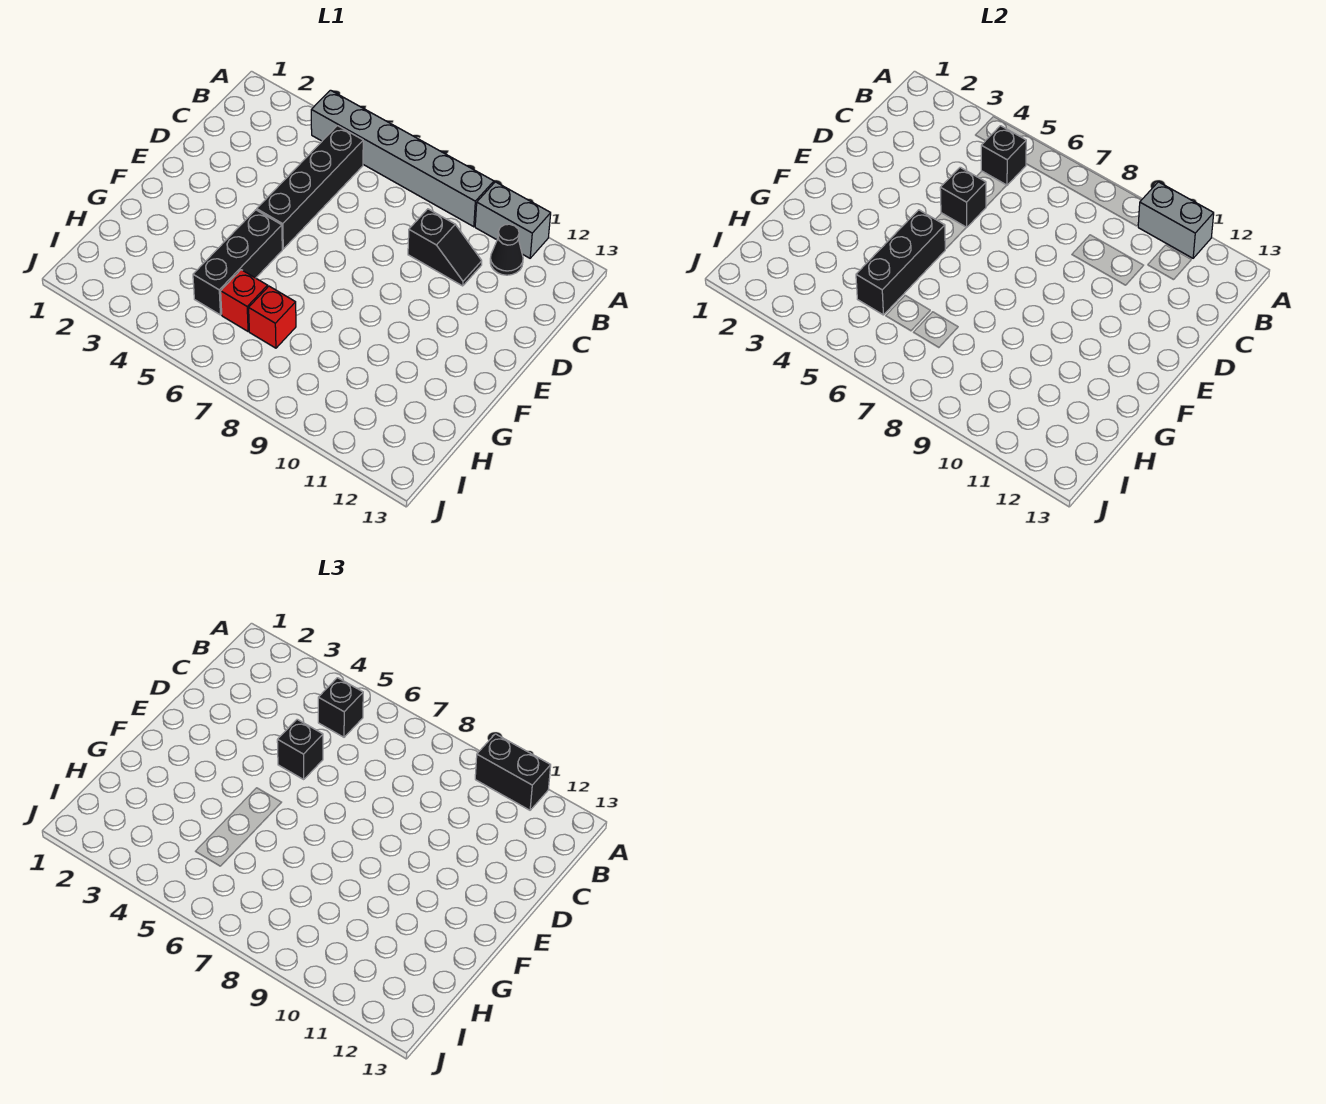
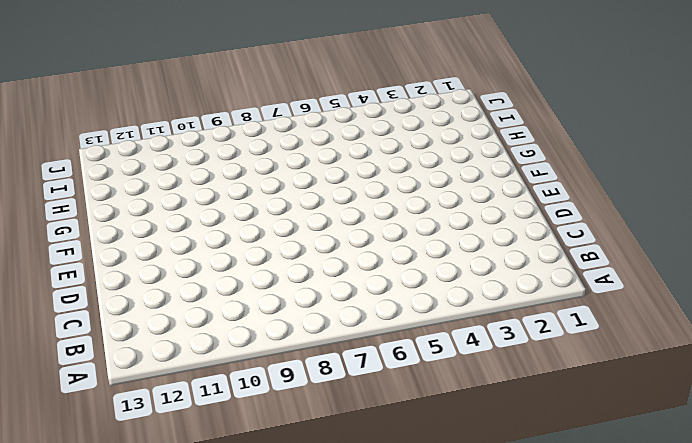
none -> grey 1x6 brick [311,90,494,227]
none -> grey 1x2 brick [475,182,551,258]
none -> black 1x4 brick [257,126,363,249]

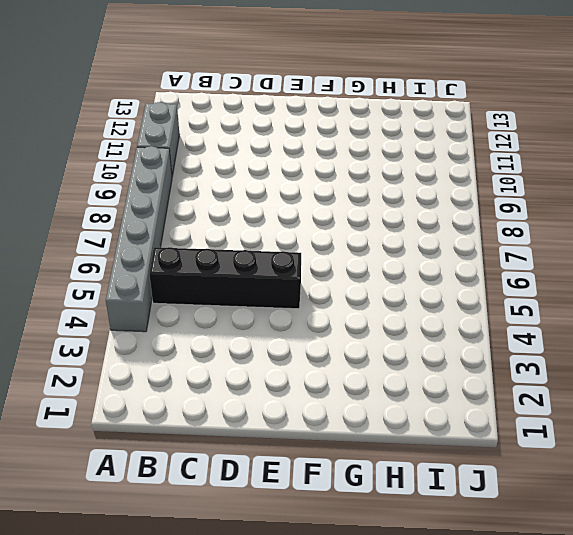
none -> black 1x1 cone [490,224,523,275]
none -> black 1x2 slope [408,209,482,286]
none -> black 1x3 brick [193,210,282,315]

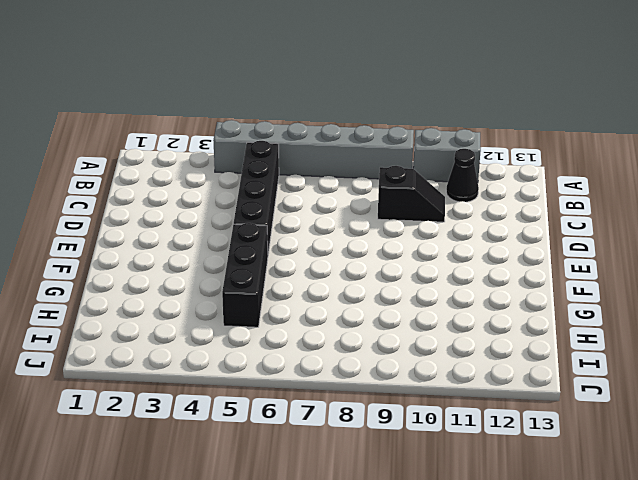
none -> red 1x1 brick [221,270,268,331]
none -> red 1x1 brick [249,286,296,348]
none -> grey 1x2 brick [1138,182,1214,258]

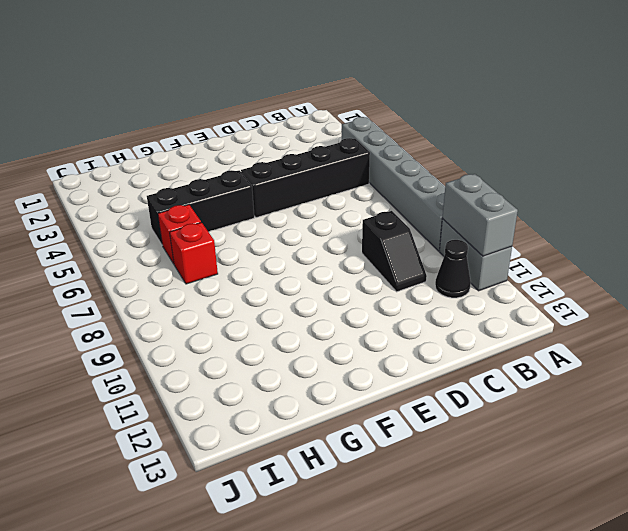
none -> black 1x1 brick [981,126,1026,185]
none -> black 1x1 brick [940,167,986,228]
none -> black 1x3 brick [856,210,945,315]

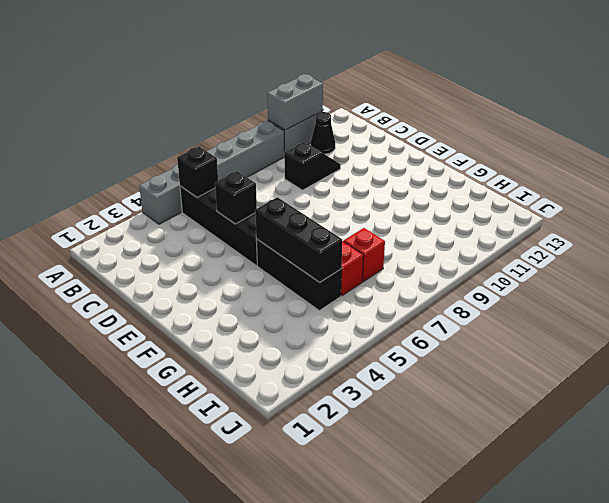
none -> black 1x2 brick [475,734,551,810]
none -> black 1x1 brick [318,678,363,737]
none -> black 1x1 brick [277,719,323,779]

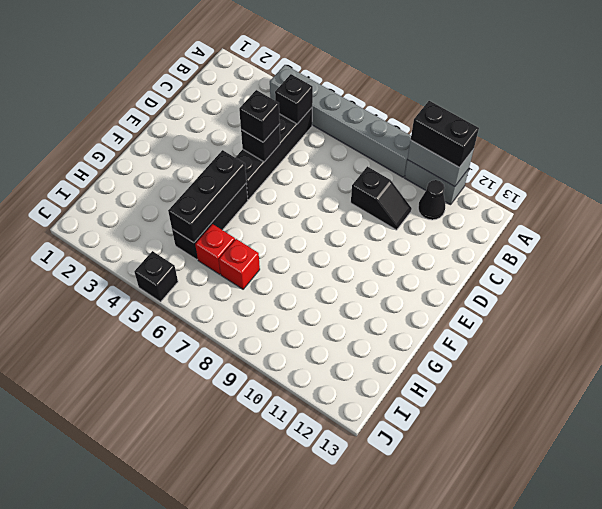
black 1x1 brick [134,251,178,302] -> black 1x1 brick moved to [318,678,363,737]

